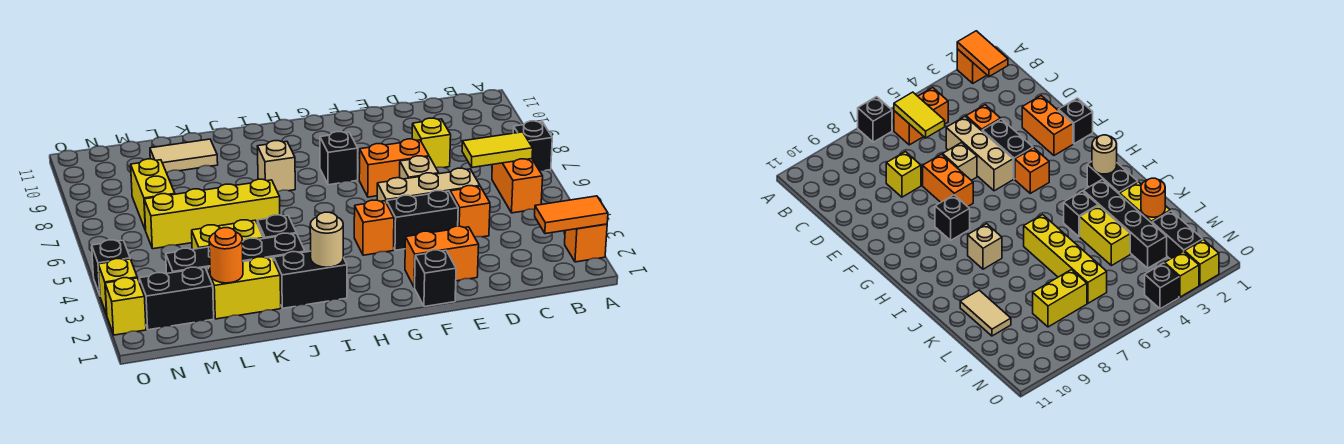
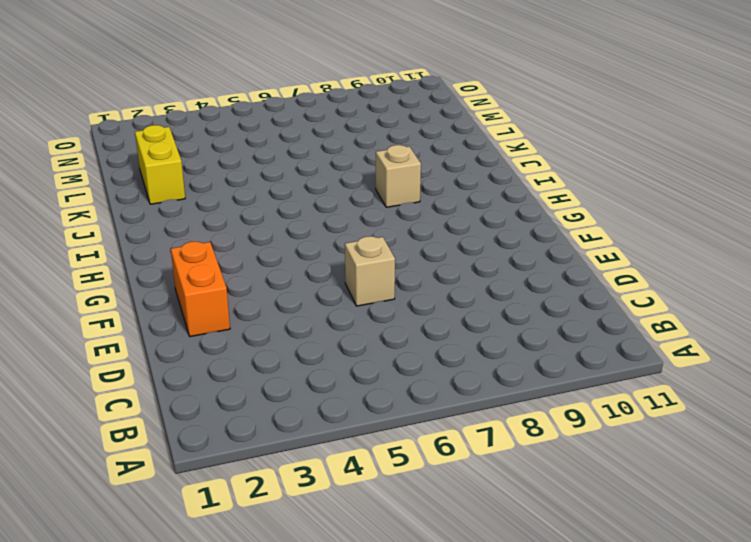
none -> orange 1x1 brick [565,224,607,262]
none -> black 1x1 brick [513,121,552,171]
none -> orange 1x2 brick [492,159,543,213]
none -> orange 1x1 brick [450,186,490,237]

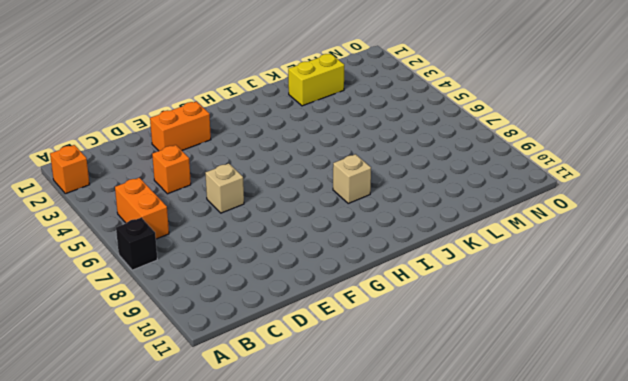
none -> tan 1x3 brick [377,168,480,203]
none -> yellow 1x1 brick [412,118,451,168]
none -> black 1x2 brick [387,191,458,250]
none -> orange 1x2 brick [359,139,429,197]

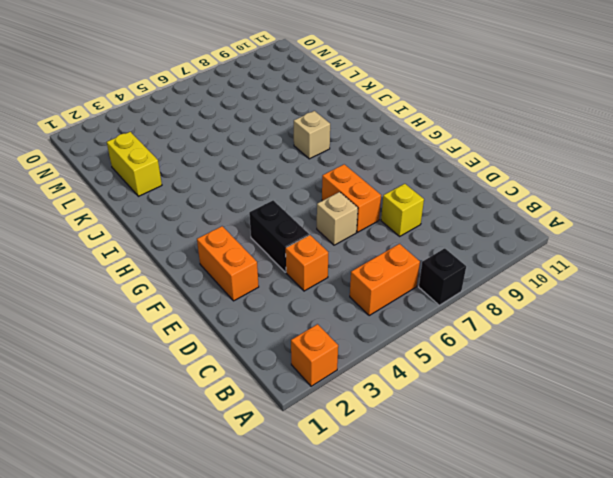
none -> tan 1x3 brick [377,168,480,203]
none -> black 1x1 brick [415,250,456,307]
none -> orange 1x1 brick [354,200,394,255]
none -> black 1x1 brick [320,132,358,185]

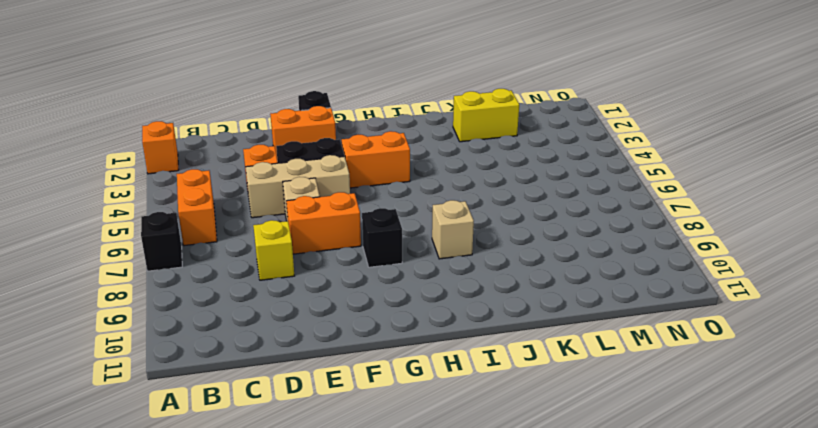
orange 1x2 brick [342,131,410,188] -> orange 1x1 brick [354,200,394,255]
none -> black 1x2 brick [274,251,347,308]
none -> black 1x4 brick [166,233,305,273]
none -> black 1x1 brick [257,215,296,239]
none -> yellow 1x4 brick [144,179,280,249]

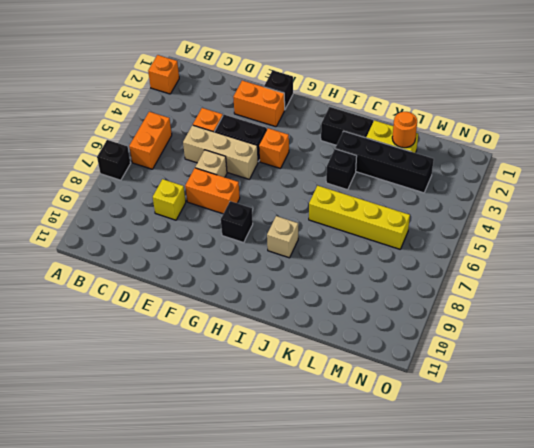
none -> yellow 1x2 brick [192,220,263,249]
none -> tan 1x2 tile [150,139,218,173]
none -> black 1x2 brick [139,267,214,330]
none -> yellow 1x2 brick [131,159,175,230]

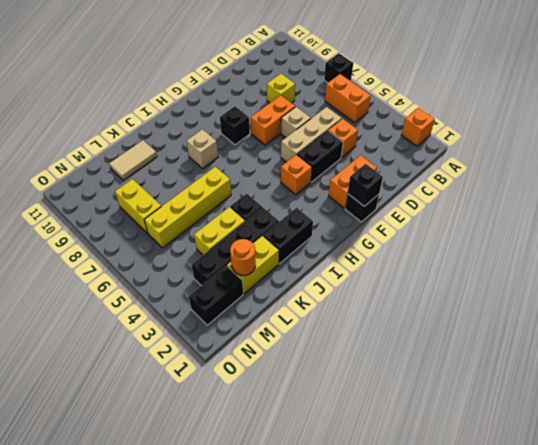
black 1x1 brick [348,164,383,206] -> black 1x1 brick moved to [92,240,130,295]
none -> yellow 1x1 brick [105,278,146,335]
none -> yellow 1x1 brick [98,259,137,315]
none -> orange 1x2 tile [535,196,608,234]
none -> yellow 1x2 tile [462,132,533,167]

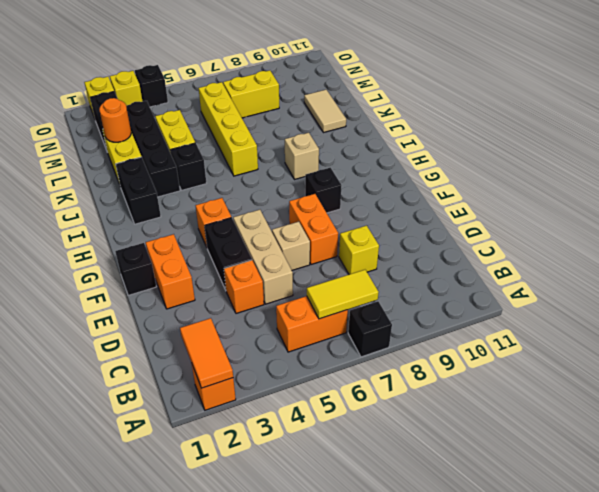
yellow 1x2 tile [307,270,379,319] -> yellow 1x2 tile turned to [462,132,533,167]
none -> tan 1x1 round brick [310,212,343,267]

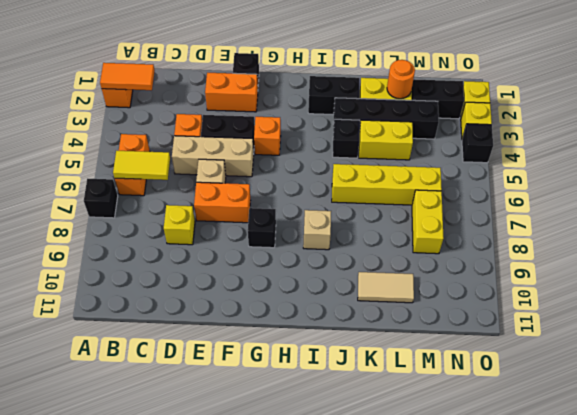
none -> tan 1x1 round brick [310,212,343,267]

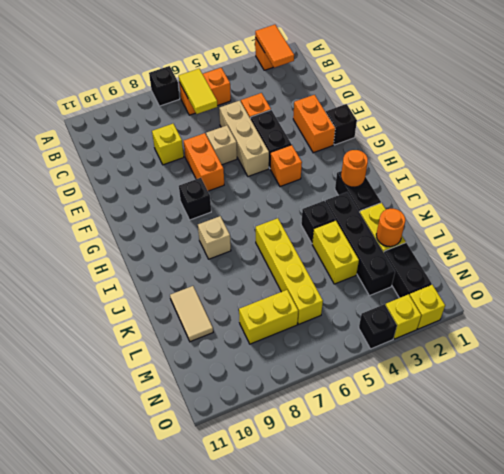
orange 1x1 round brick [341,150,368,187] -> tan 1x1 round brick [310,212,343,267]

